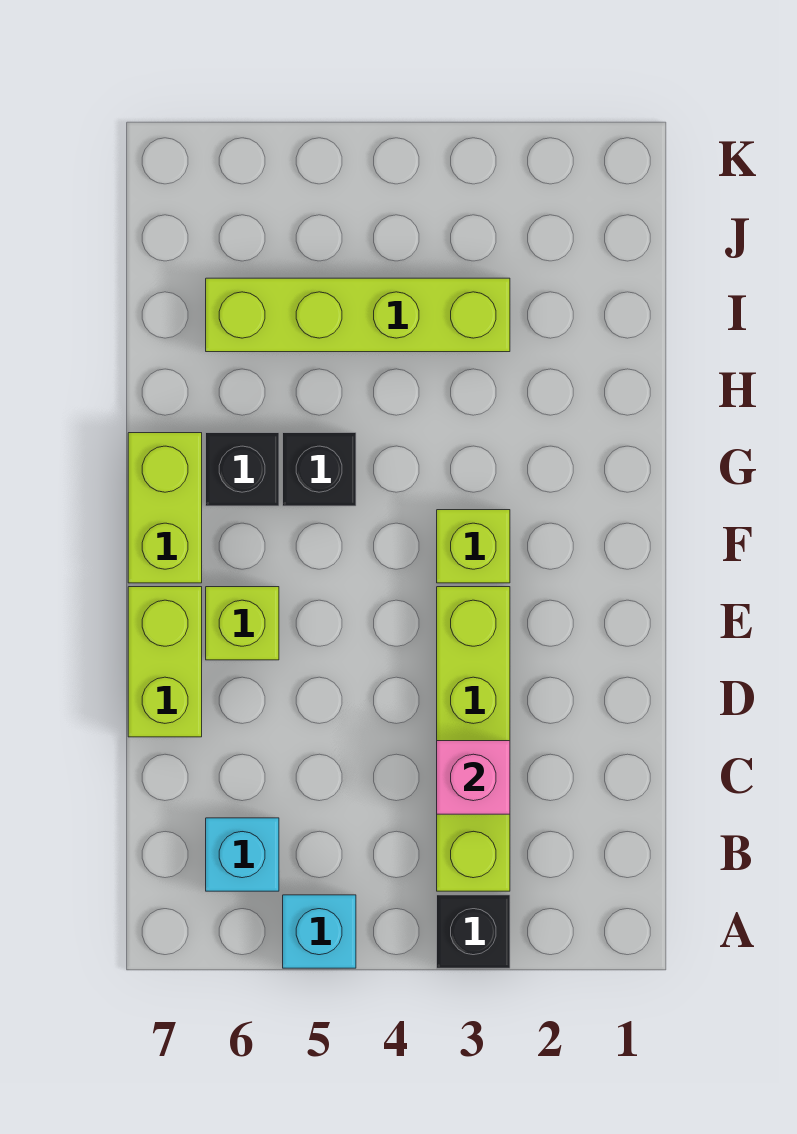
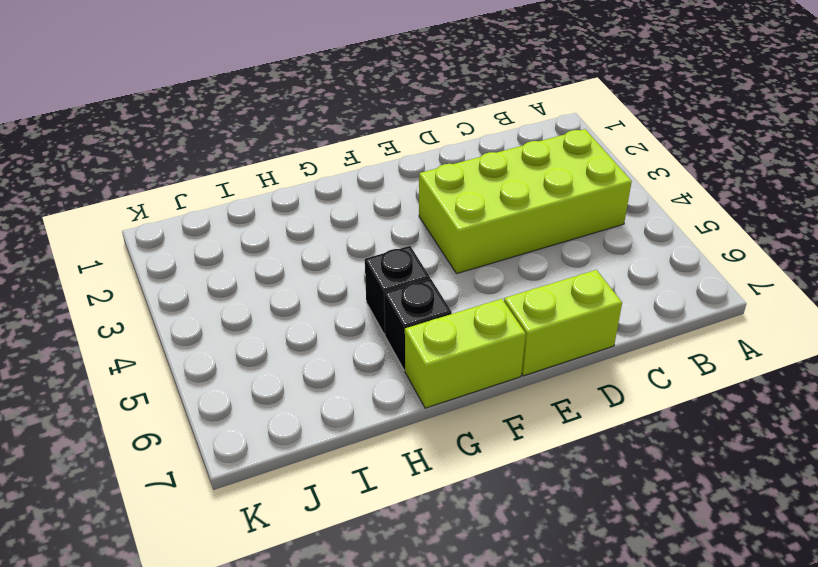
lime 2x4 brick [419,129,632,274] -> lime 1x4 brick [437,587,510,891]
none -> black 1x1 brick [437,895,510,968]
none -> cyan 1x1 brick [283,895,356,968]
none -> cyan 1x1 brick [206,818,279,891]

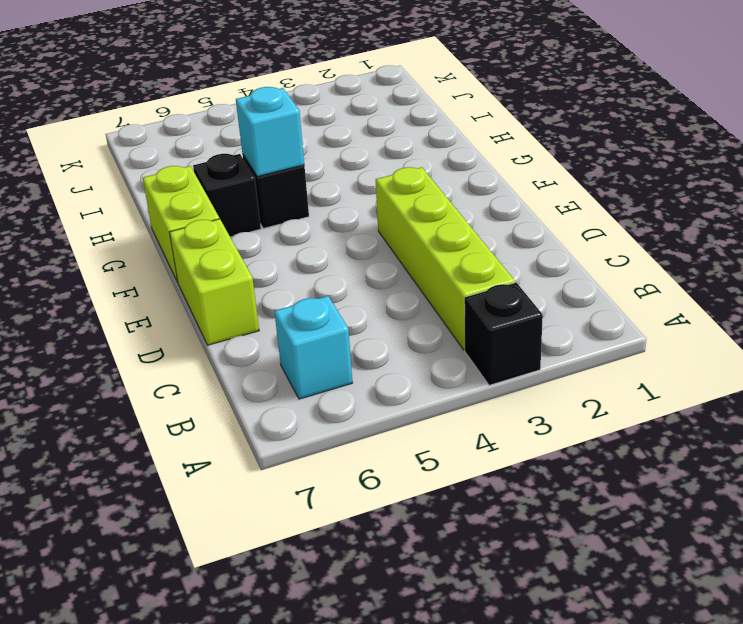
cyan 1x1 brick [236,87,304,176] -> cyan 1x1 brick moved to [283,895,356,968]
none -> lime 1x1 brick [206,587,279,660]
none -> lime 1x1 brick [437,510,510,583]
none -> lime 1x4 brick [206,278,510,352]

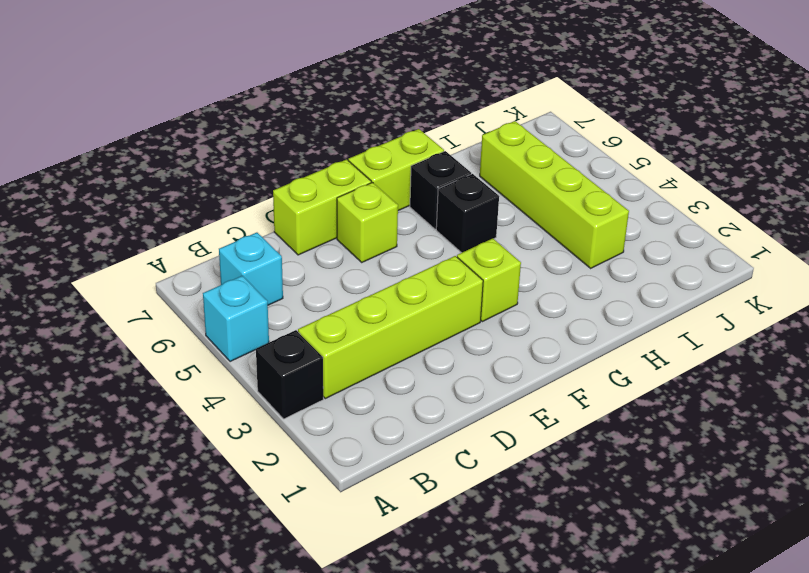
none -> pink 1x1 brick [437,741,510,814]

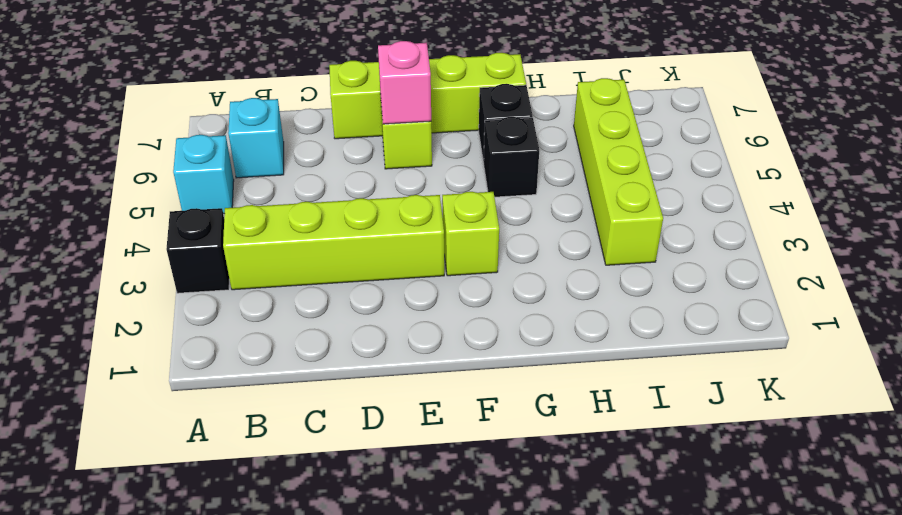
pink 1x1 brick [378,41,431,124] -> pink 1x1 brick moved to [437,741,510,814]

